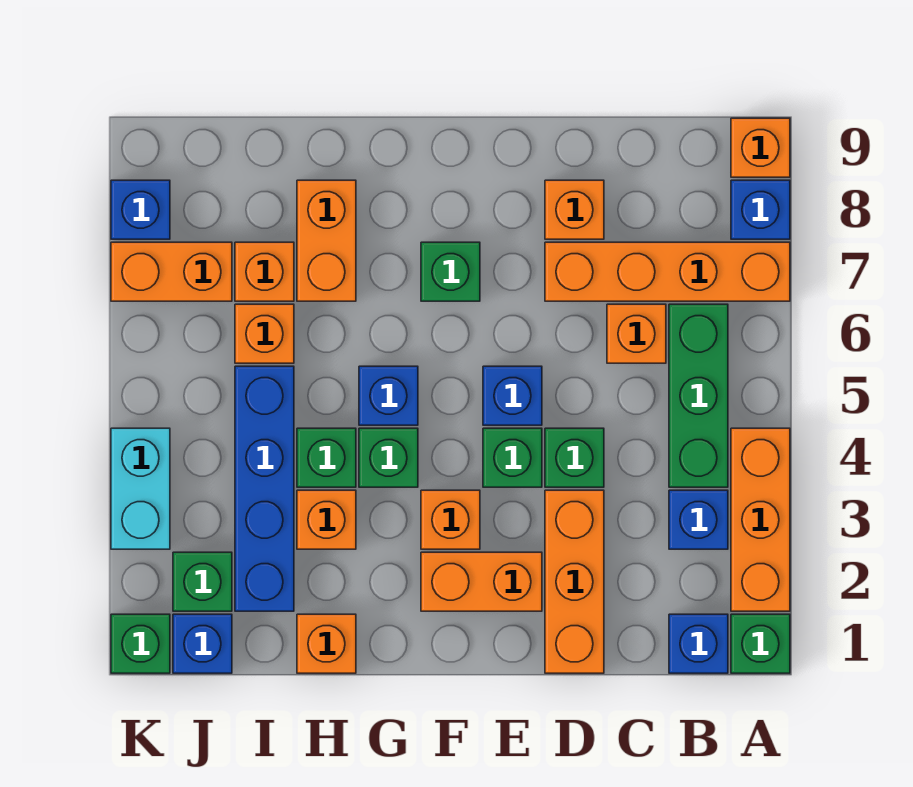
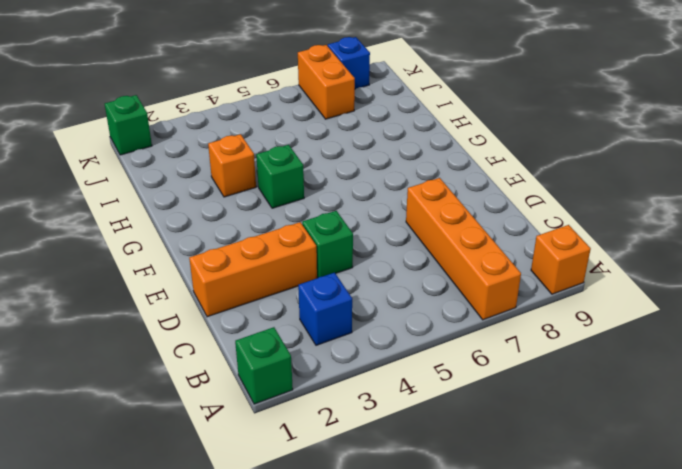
none -> orange 1x3 brick [731,428,790,611]
none -> blue 1x1 brick [731,180,790,239]
none -> blue 1x1 brick [669,614,728,673]
none -> green 1x3 brick [669,304,728,487]

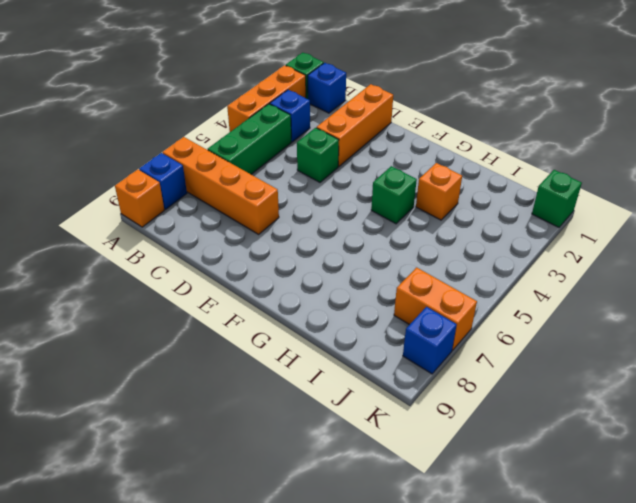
none -> orange 1x1 brick [607,304,666,363]
none -> orange 1x1 brick [545,180,604,239]
none -> orange 1x2 brick [421,552,542,611]
none -> green 1x1 brick [483,428,542,487]

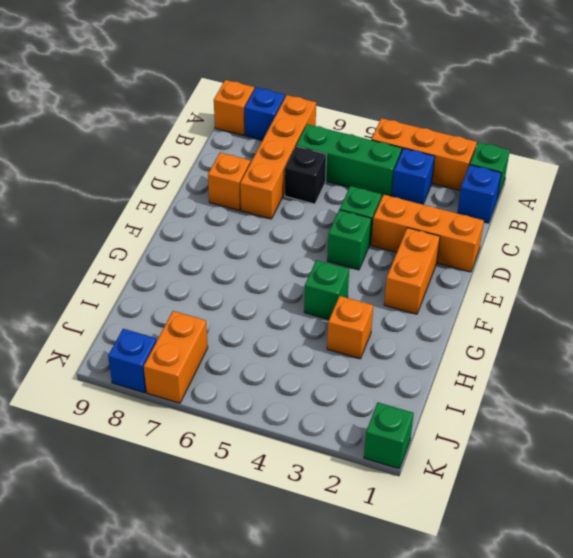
black 1x1 brick [285,146,326,204] -> orange 1x1 brick [607,304,666,363]
none -> blue 1x1 brick [483,366,542,425]
none -> orange 1x1 brick [421,490,480,549]
none -> green 1x1 brick [421,242,480,301]
none -> blue 1x1 brick [359,366,418,425]

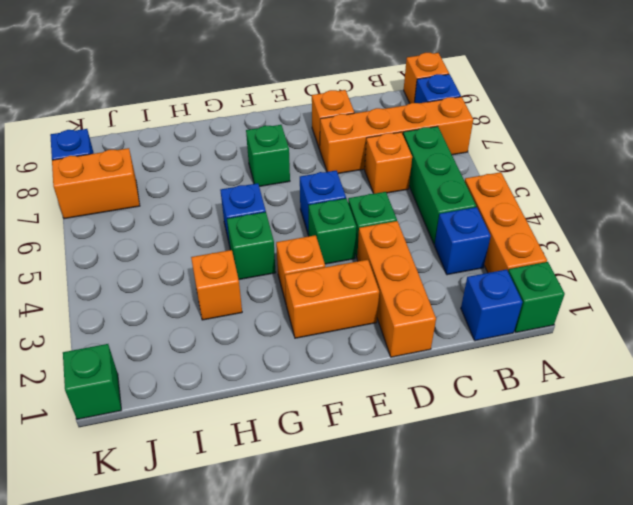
none -> orange 1x1 brick [297,614,356,673]
none -> green 1x1 brick [297,428,356,487]
none -> orange 1x2 brick [297,180,356,301]
none -> blue 1x4 brick [235,366,294,611]

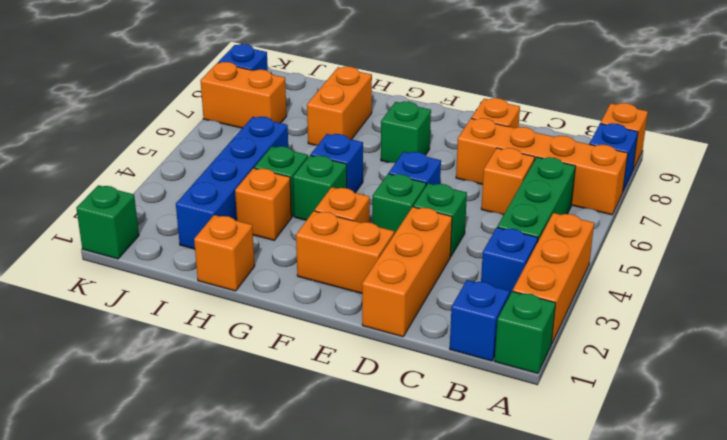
none -> orange 1x1 brick [235,304,294,363]
none -> orange 1x1 brick [235,242,294,301]
none -> blue 1x1 brick [173,614,232,673]
none -> green 1x1 brick [173,552,232,611]

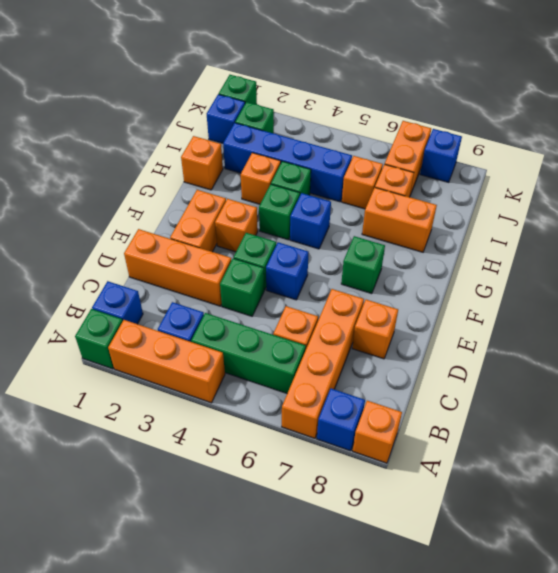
none -> cyan 1x2 brick [111,428,170,549]

